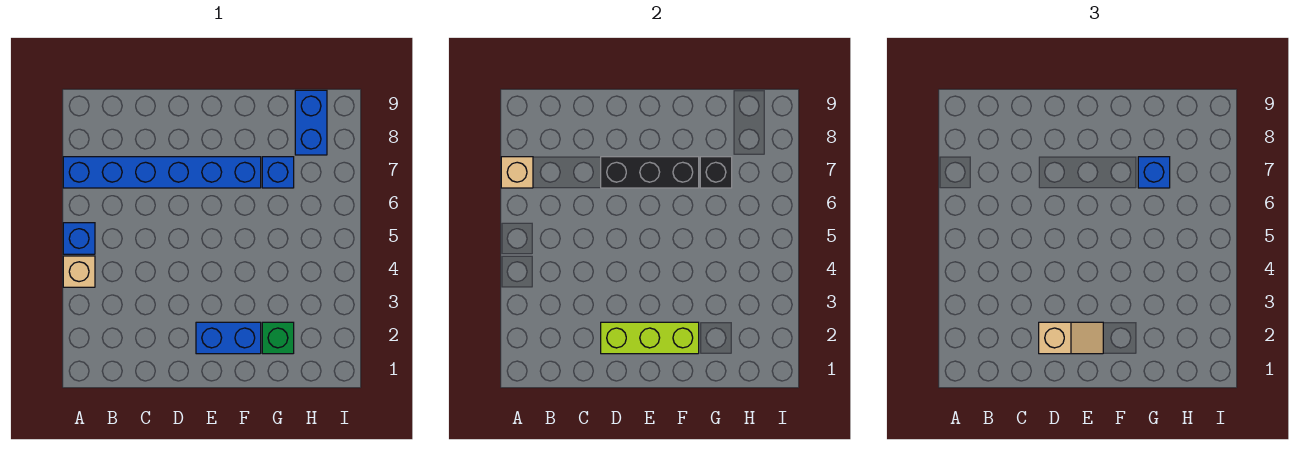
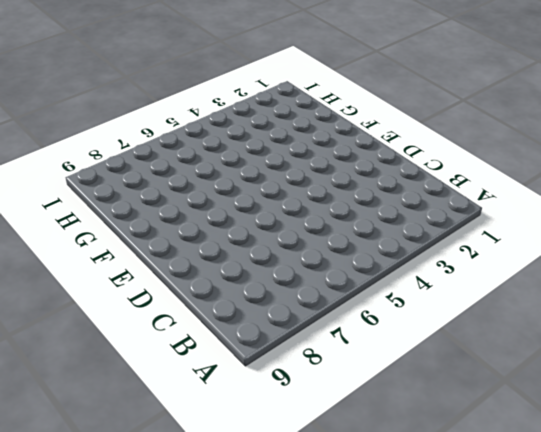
none -> tan 1x1 brick [63,256,95,287]
none -> blue 1x1 brick [63,223,95,254]
none -> blue 1x6 brick [63,157,261,188]

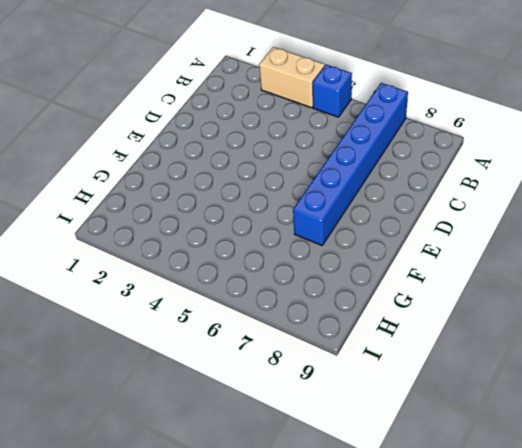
tan 1x2 brick [259,47,325,108] -> tan 1x1 brick [63,256,95,287]
none -> blue 1x2 brick [196,322,261,354]
none -> green 1x1 brick [262,322,294,354]
none -> blue 1x1 brick [262,157,294,188]

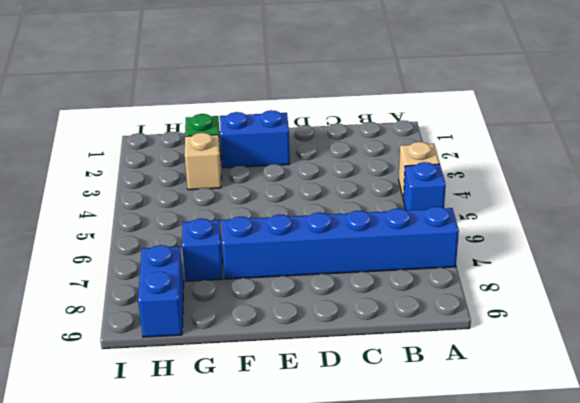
tan 1x1 brick [185,133,221,190] -> tan 1x1 brick moved to [501,157,533,188]
none -> lime 1x3 brick [601,322,699,354]
none -> black 1x3 brick [601,157,699,188]
none -> black 1x1 brick [700,157,732,188]

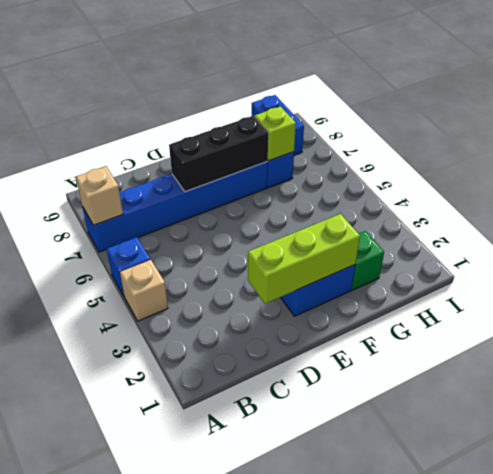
lime 1x1 brick [255,107,296,161] -> black 1x1 brick [700,157,732,188]
none -> tan 1x2 slope [1039,322,1103,354]
none -> blue 1x1 brick [1138,157,1170,188]

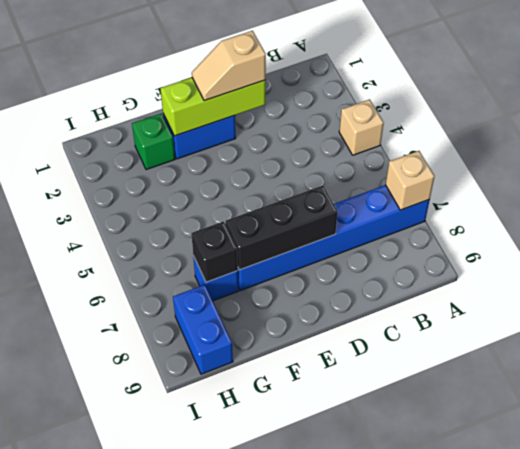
none -> blue 1x1 brick [63,223,95,254]
none -> blue 1x1 brick [1138,157,1170,188]

